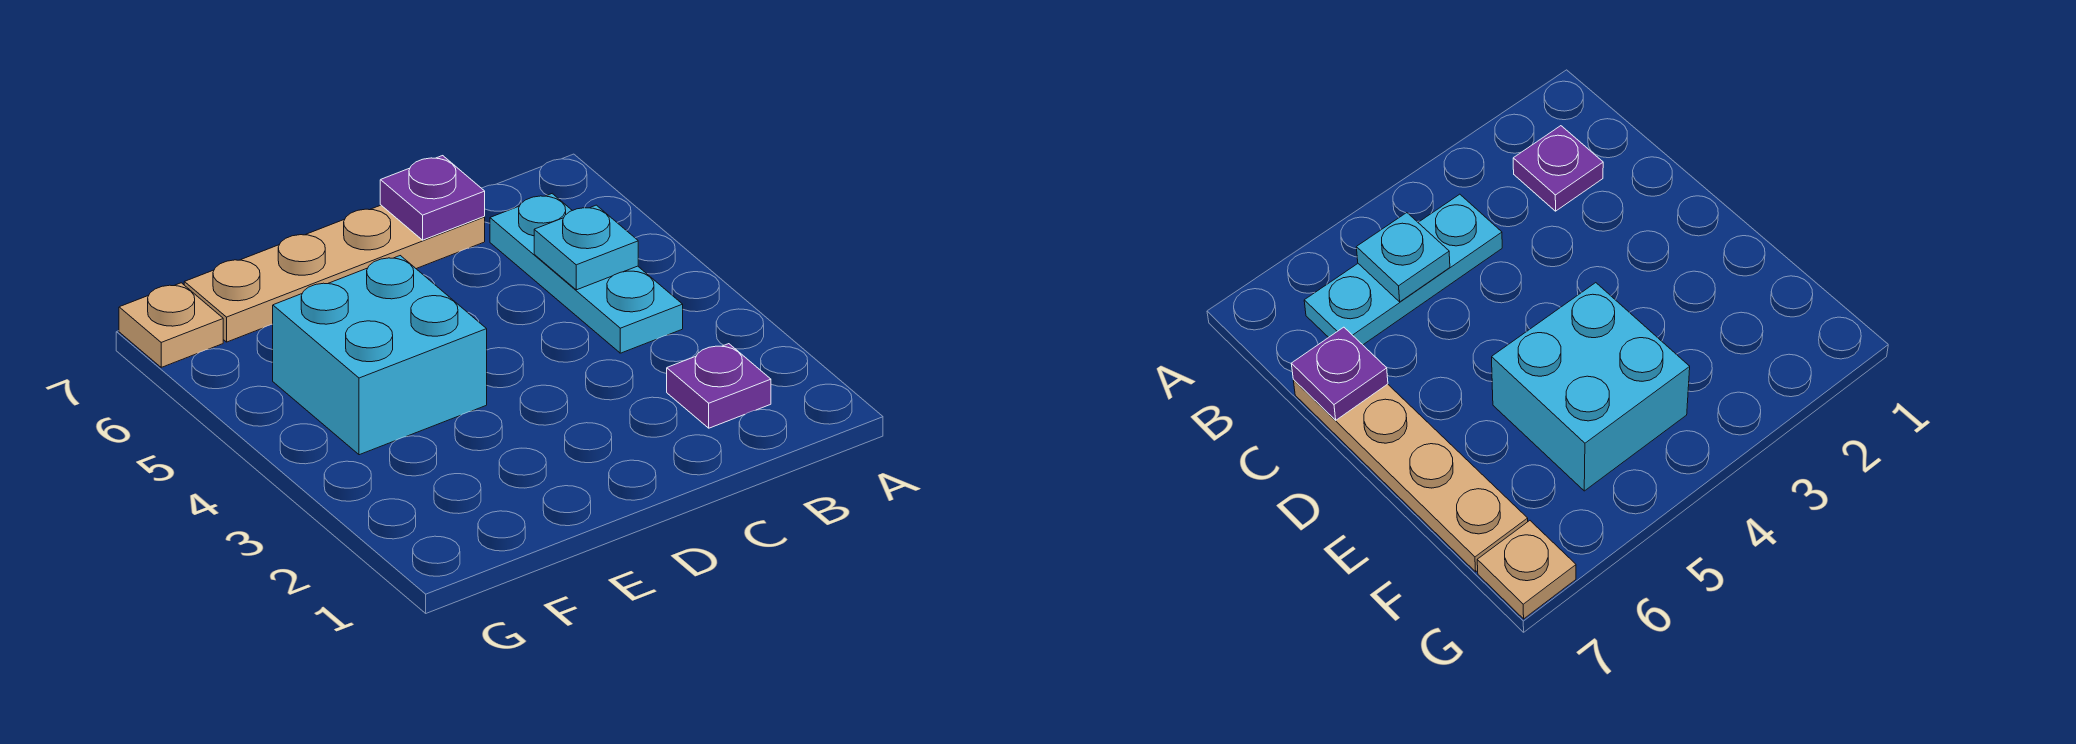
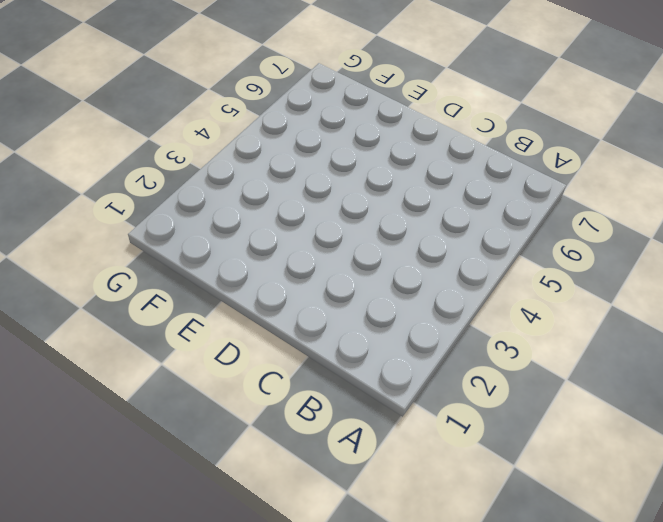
none -> purple 1x1 plate [667,344,771,428]
none -> cyan 1x3 plate [490,194,683,353]

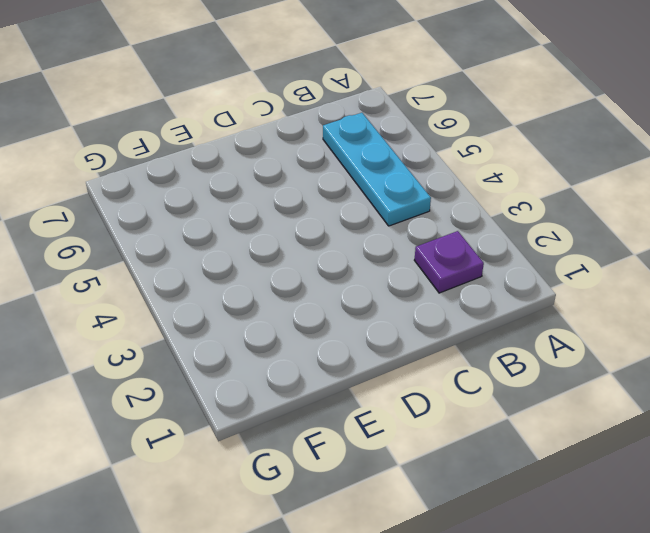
none -> tan 1x4 plate [184,205,485,342]
none -> cyan 2x2 brick [273,256,487,455]

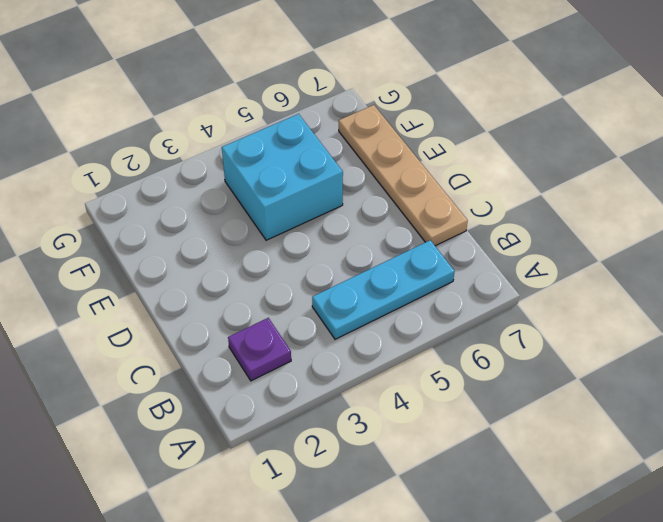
none -> tan 1x1 plate [119,283,223,367]
none -> cyan 1x1 plate [534,205,638,290]

